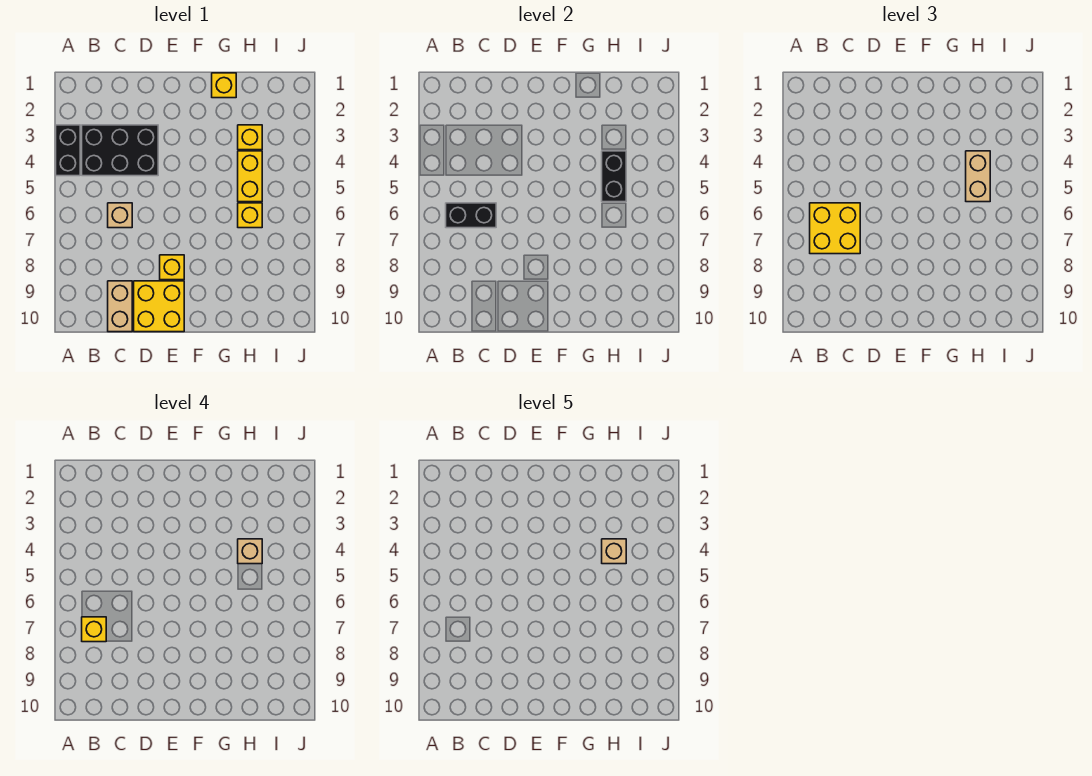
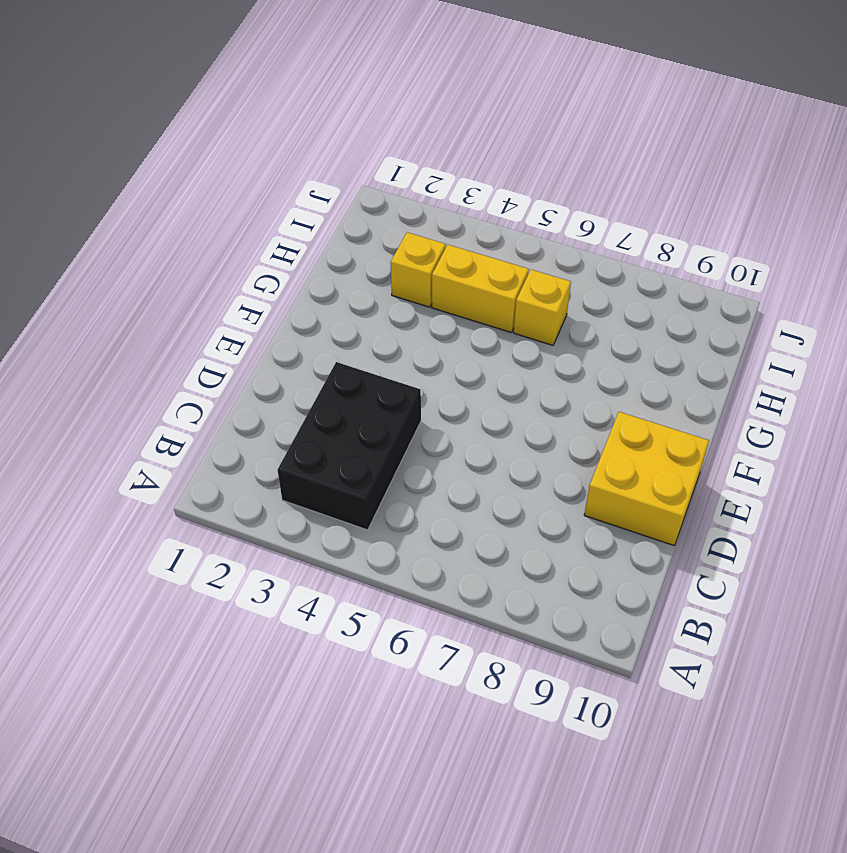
none -> black 1x2 brick [56,125,80,176]
none -> tan 1x1 brick [108,203,132,228]
none -> tan 1x2 brick [108,281,132,332]

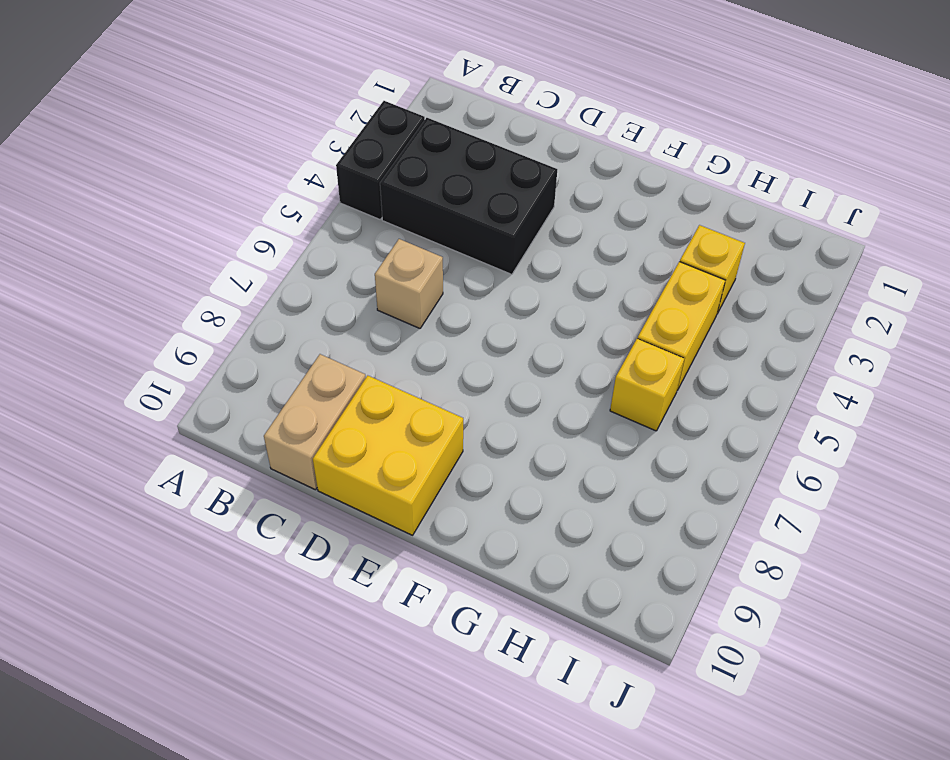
none -> yellow 1x1 brick [160,255,184,280]
none -> yellow 1x1 brick [212,73,236,98]
none -> black 1x2 brick [446,203,496,228]

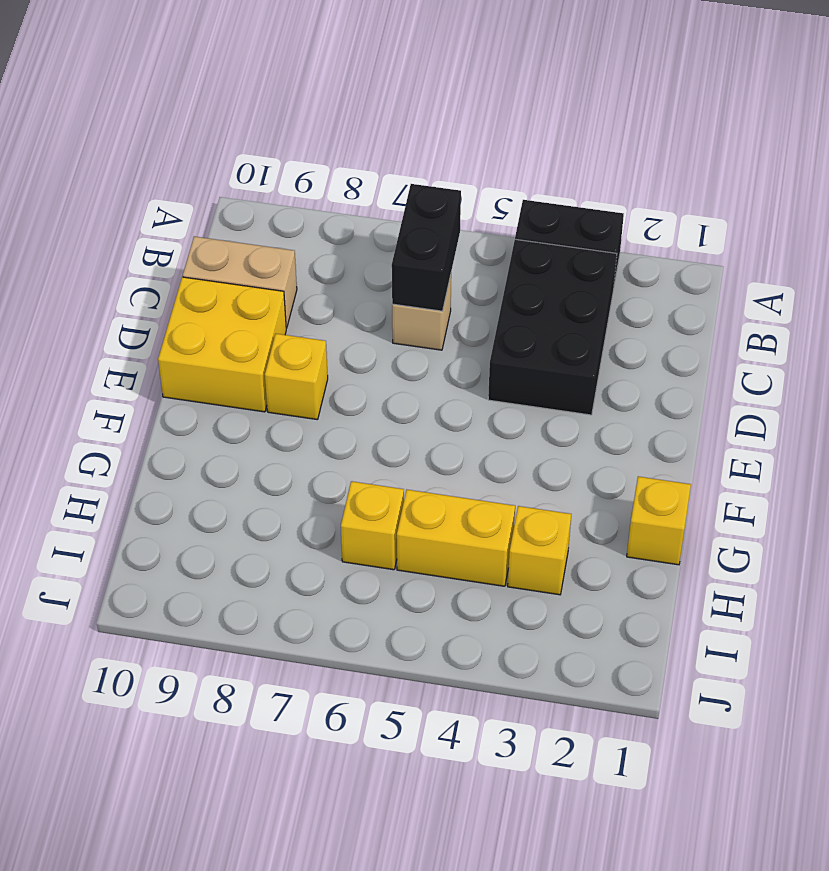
none -> black 1x2 brick [602,151,626,202]
none -> yellow 2x2 brick [810,203,860,254]
none -> tan 1x2 brick [966,151,990,202]

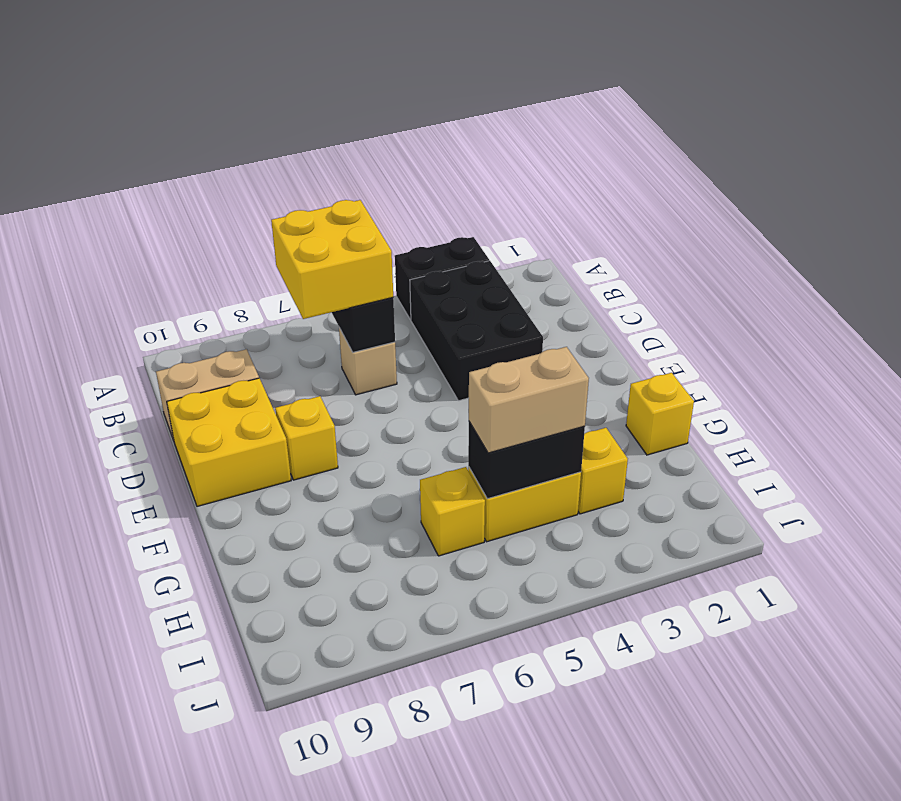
none -> yellow 1x1 brick [82,617,106,642]
none -> tan 1x1 brick [238,539,262,564]
none -> tan 1x1 brick [602,539,626,564]

